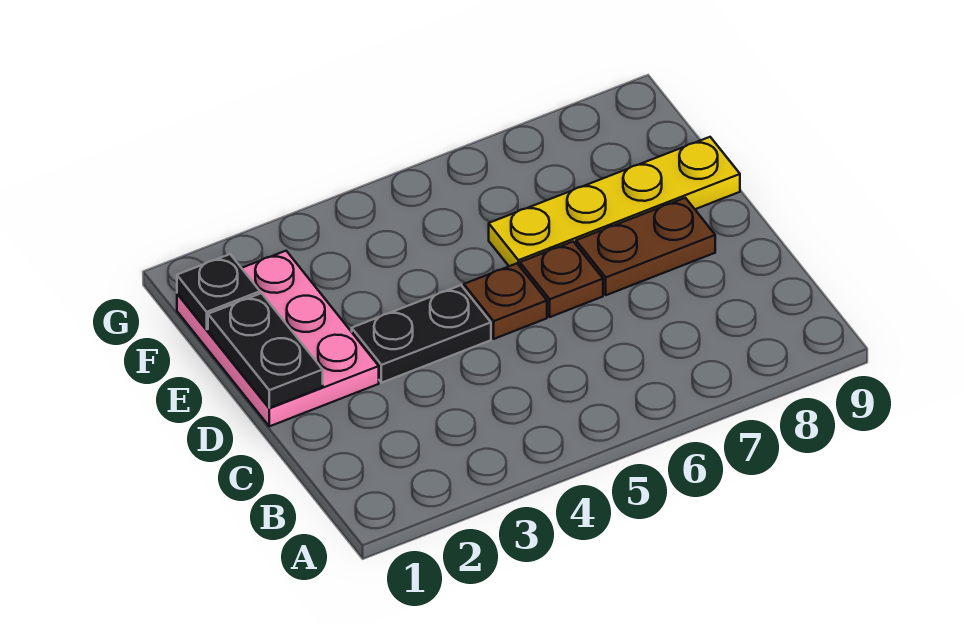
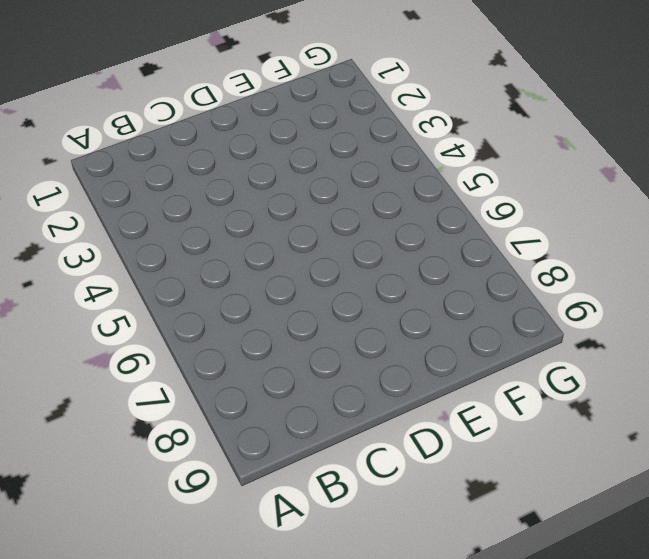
none -> pink 2x3 plate [177,251,379,426]
none -> black 1x2 plate [352,285,491,383]

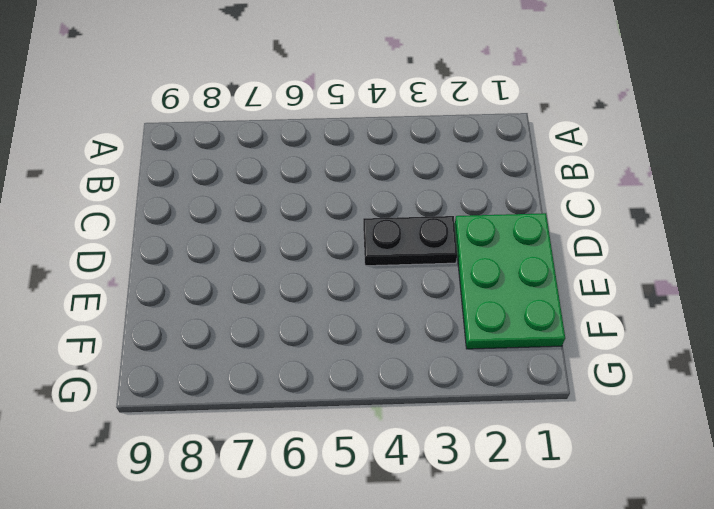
green 2x3 plate [455,213,565,349] -> pink 2x3 plate [177,251,379,426]
none -> brown 1x1 plate [464,264,547,339]
none -> brown 1x1 plate [520,242,603,317]

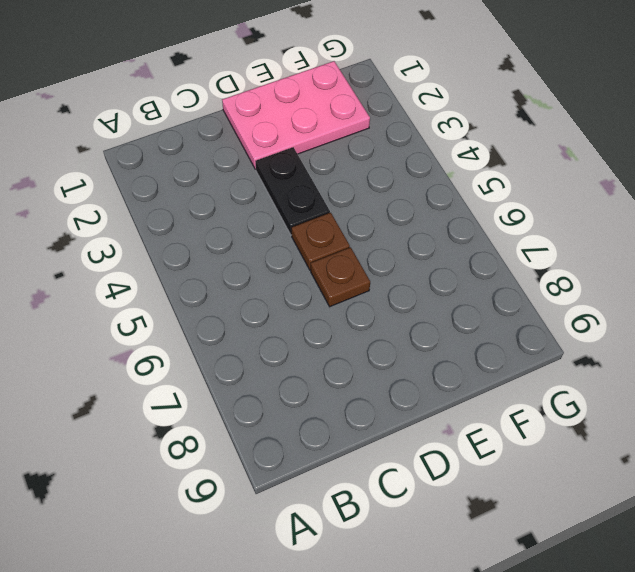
none -> brown 1x2 plate [576,198,715,295]
none -> yellow 1x4 plate [489,137,740,266]

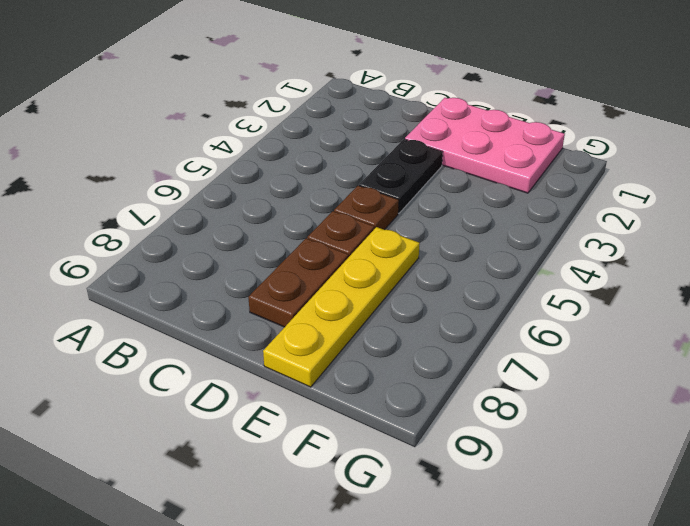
none -> black 1x2 plate [208,293,323,408]
none -> black 1x1 plate [177,254,260,330]

